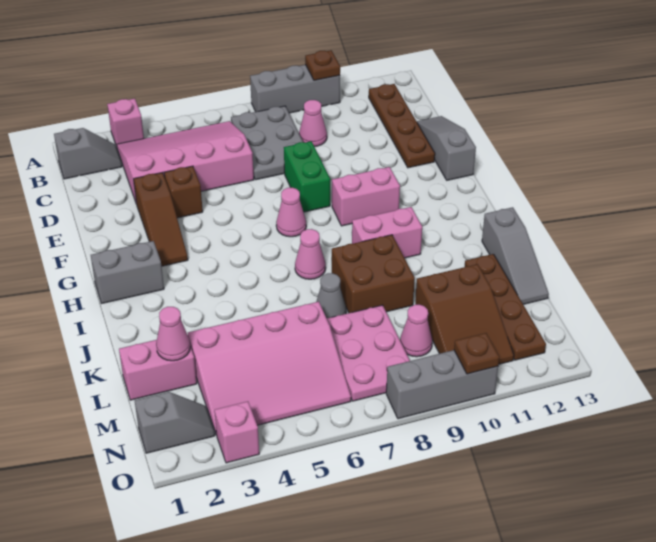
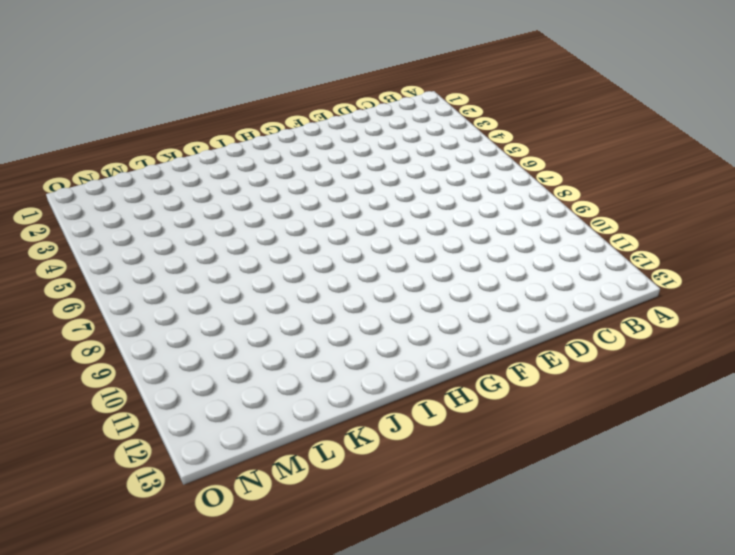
none -> pink 1x1 brick [107,99,144,147]
none -> grey 1x3 brick [250,65,340,113]
none -> grey 1x2 slope [54,128,122,179]
none -> pink 3x4 slope [117,121,254,204]

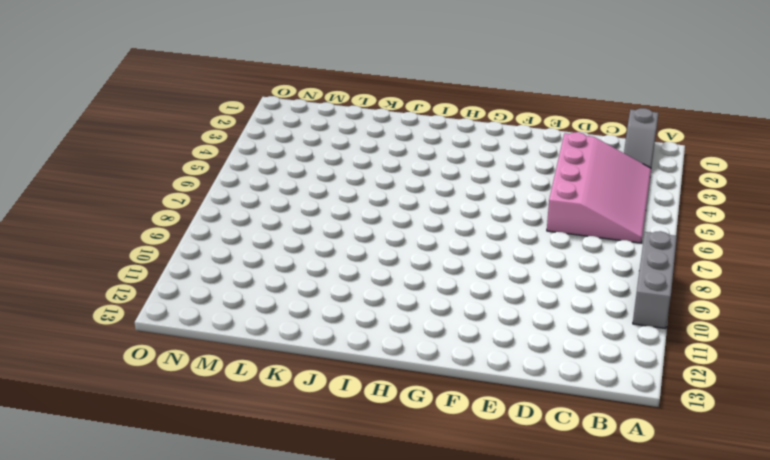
none -> pink 1x1 brick [107,99,144,147]
none -> grey 2x3 plate [231,106,303,180]
none -> brown 1x4 plate [369,84,435,168]
none -> pink 1x1 cone [299,100,327,147]

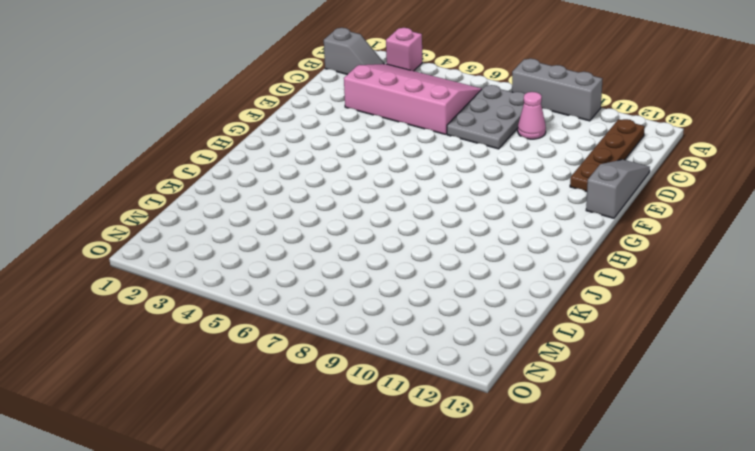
none -> brown 1x3 slope [134,173,188,266]
none -> brown 1x1 brick [164,166,203,218]
none -> green 1x2 brick [284,141,330,212]
none -> pink 1x1 cone [276,188,306,237]

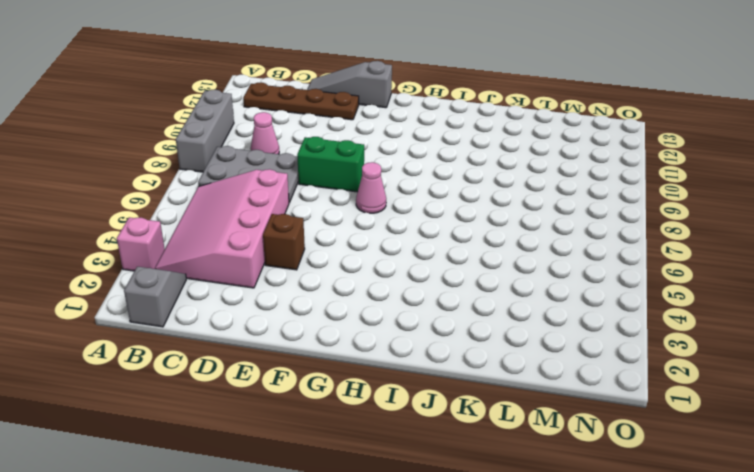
none -> brown 1x3 slope [134,173,188,266]
none -> pink 1x2 brick [332,167,400,226]
none -> grey 1x2 brick [91,241,164,304]
none -> pink 1x1 cone [295,229,326,279]

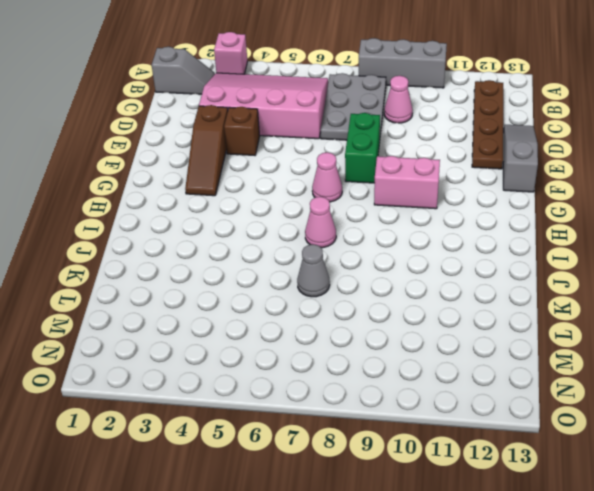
none -> grey 1x2 brick [91,241,164,304]
none -> pink 1x2 brick [352,207,422,258]
none -> brown 2x2 brick [332,235,415,313]
none -> grey 1x3 slope [482,207,549,304]

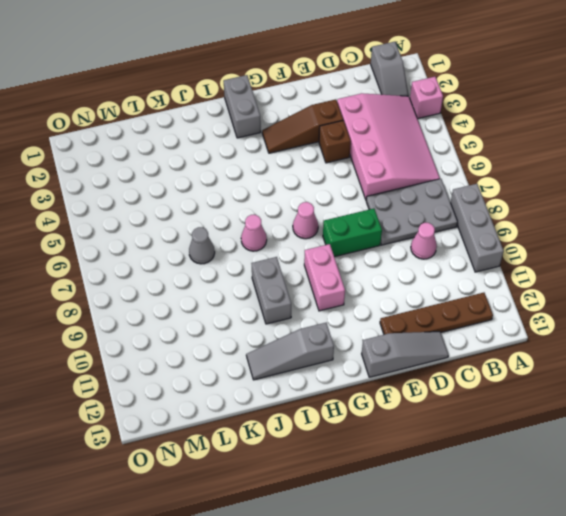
grey 1x3 slope [246,323,334,380] -> grey 1x3 slope moved to [482,207,549,304]
grey 1x2 brick [251,257,291,324] -> pink 1x2 brick [352,207,422,258]
none -> brown 2x2 brick [332,235,415,313]
none -> brown 1x4 plate [465,254,546,360]
none -> pink 1x2 brick [119,340,197,400]
none -> pink 3x4 slope [188,302,351,435]

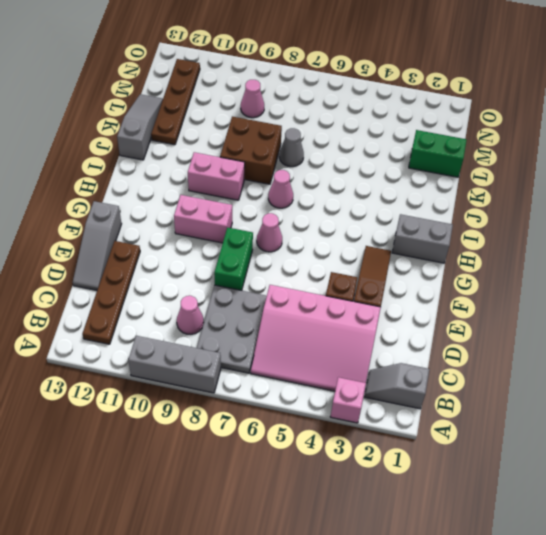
green 1x2 brick [409,130,467,177] -> pink 1x2 brick [119,340,197,400]
none -> pink 3x4 slope [188,302,351,435]
none -> pink 2x3 plate [327,305,410,401]
none -> brown 2x3 slope [415,264,514,364]
none -> grey 1x2 slope [135,392,215,453]

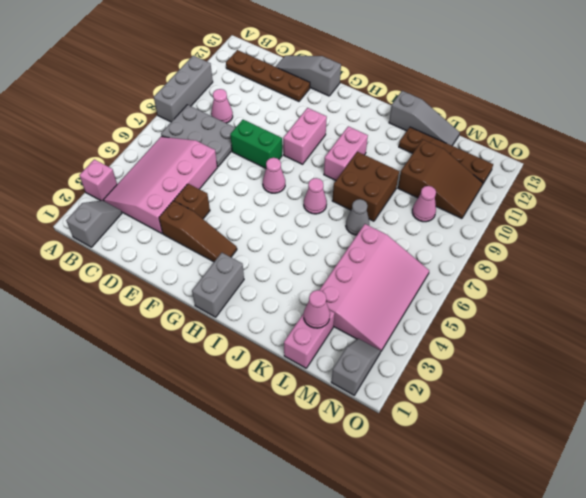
none -> pink 2x3 plate [327,305,410,401]
none -> pink 1x1 brick [215,401,259,463]
none -> grey 1x3 brick [386,350,498,419]
none -> brown 1x1 plate [305,50,340,80]

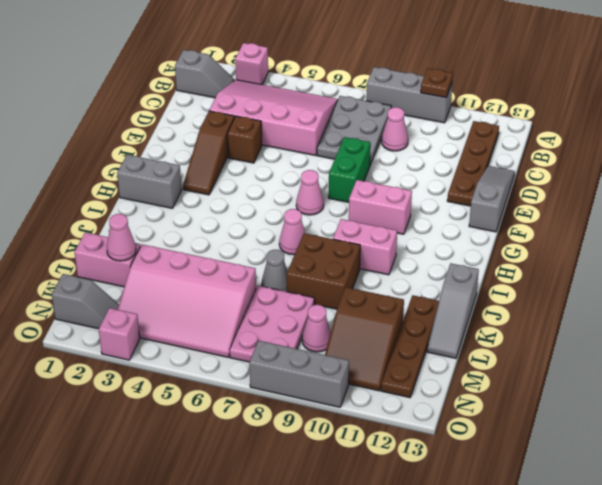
none -> brown 1x1 plate [454,333,499,374]

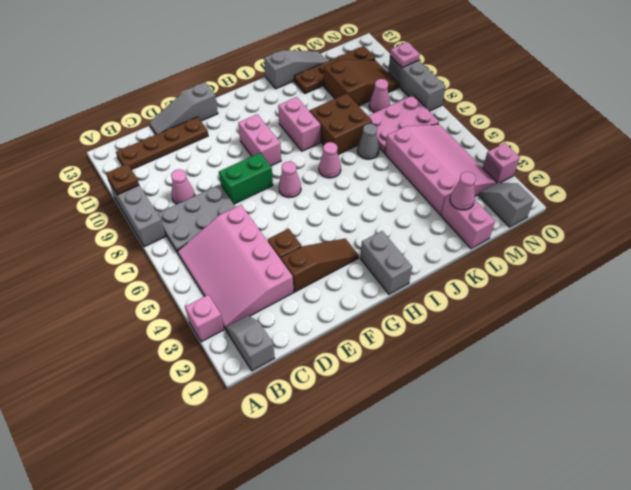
pink 1x1 plate [390,42,420,68] -> brown 1x1 plate [454,333,499,374]

